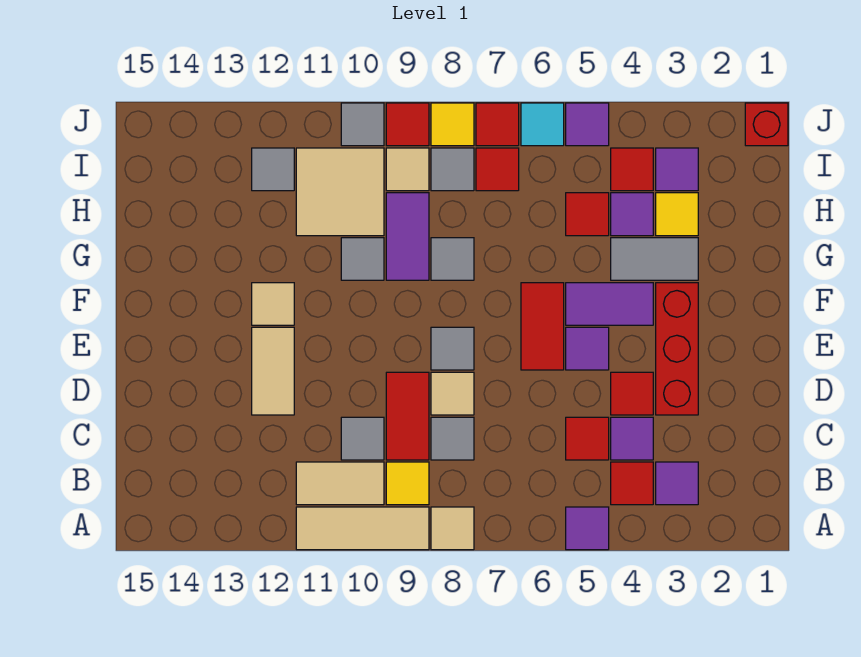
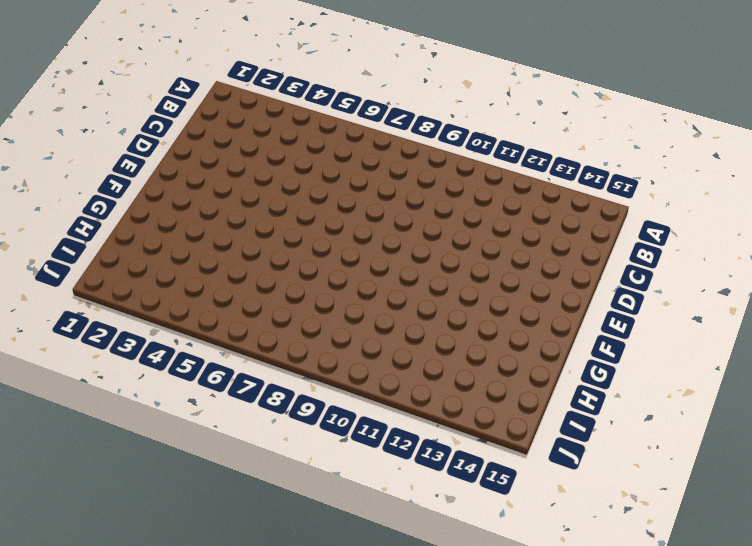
none -> purple 1x1 tile [566,507,609,550]
none -> tan 1x1 tile [431,507,474,550]
none -> tan 1x3 tile [296,507,429,550]
none -> purple 1x1 tile [656,462,698,505]

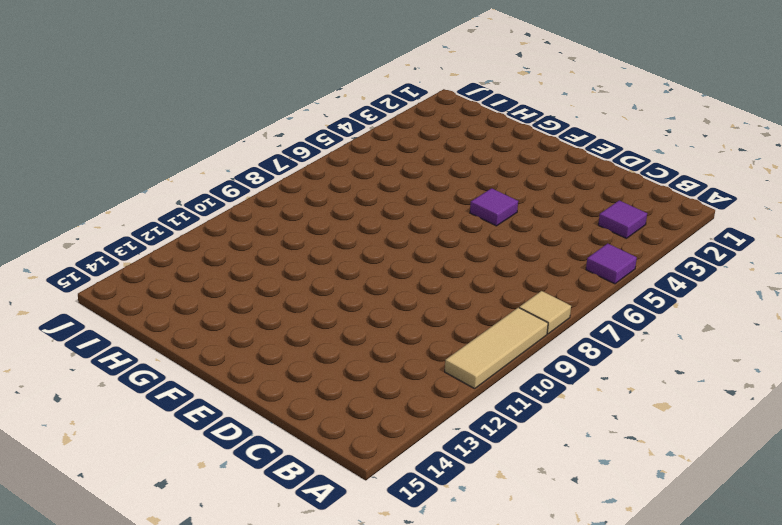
none -> red 1x1 tile [611,462,653,505]
none -> yellow 1x1 tile [386,462,429,505]
none -> tan 1x2 tile [296,462,384,505]
none -> purple 1x1 tile [611,417,653,460]

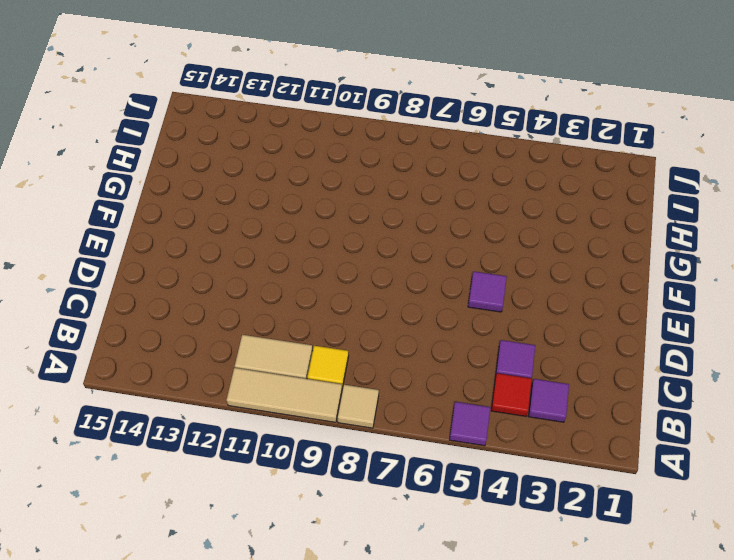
none -> red 1x1 tile [566,417,609,460]
none -> grey 1x1 tile [431,417,474,460]
none -> red 1x2 tile [386,372,429,460]
none -> grey 1x1 tile [341,417,384,460]

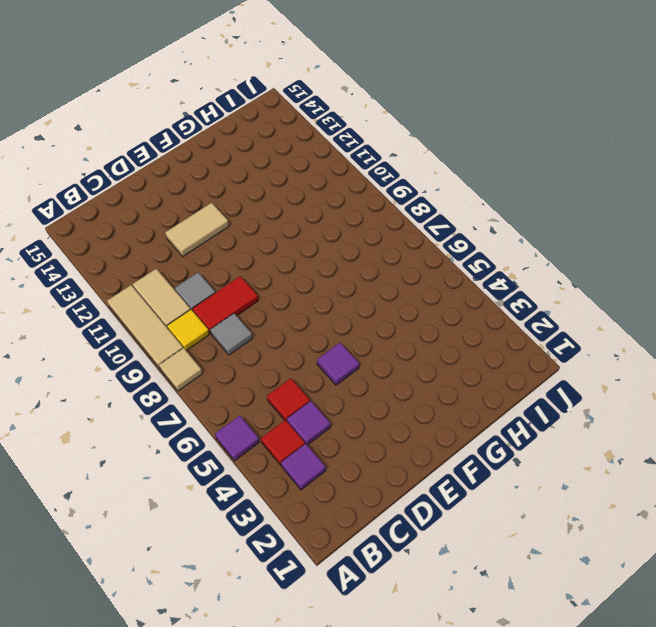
none -> red 1x3 brick [656,283,698,415]
none -> red 1x1 tile [611,372,653,415]
none -> tan 1x1 tile [431,372,474,415]
none -> red 1x2 tile [521,283,564,370]

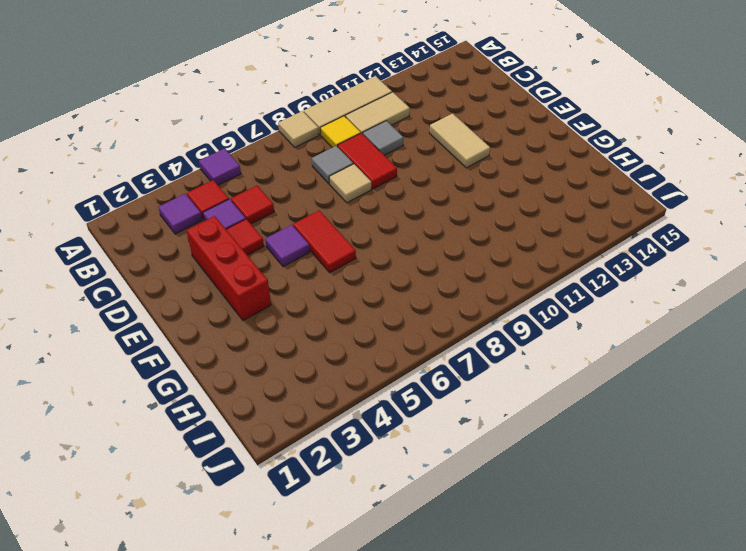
none -> grey 1x1 tile [431,327,474,370]
none -> purple 1x2 tile [566,283,653,325]
none -> tan 1x1 tile [252,283,294,325]
none -> grey 1x2 tile [611,238,698,280]

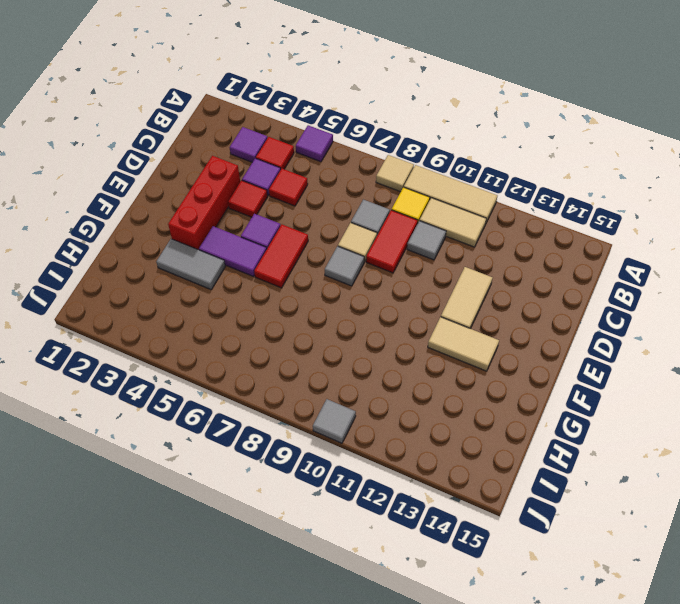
tan 1x2 tile [428,317,499,371] -> tan 1x1 tile [252,283,294,325]
none -> grey 1x1 tile [431,238,474,280]
none -> purple 1x2 tile [386,193,429,280]
none -> grey 1x1 tile [341,238,384,280]
none -> yellow 1x1 tile [656,193,698,236]

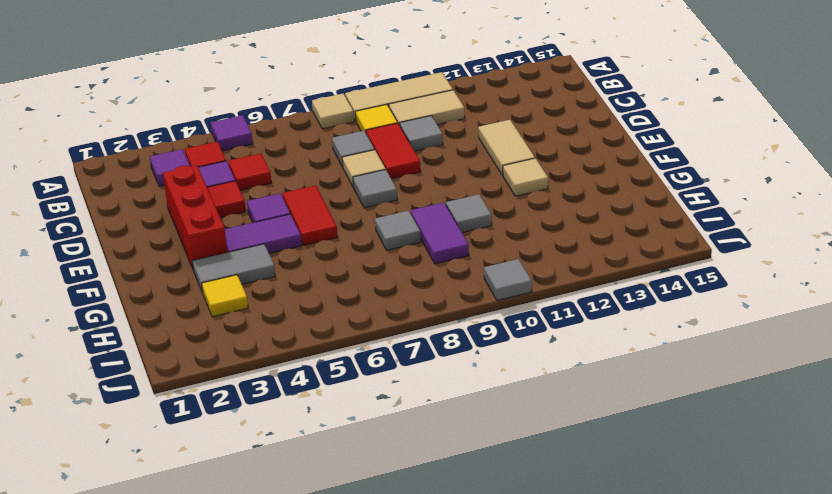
none -> purple 1x1 tile [611,193,653,236]
none -> red 1x1 tile [566,193,609,236]
none -> tan 2x2 tile [296,148,384,236]
none -> purple 1x1 tile [656,148,698,191]

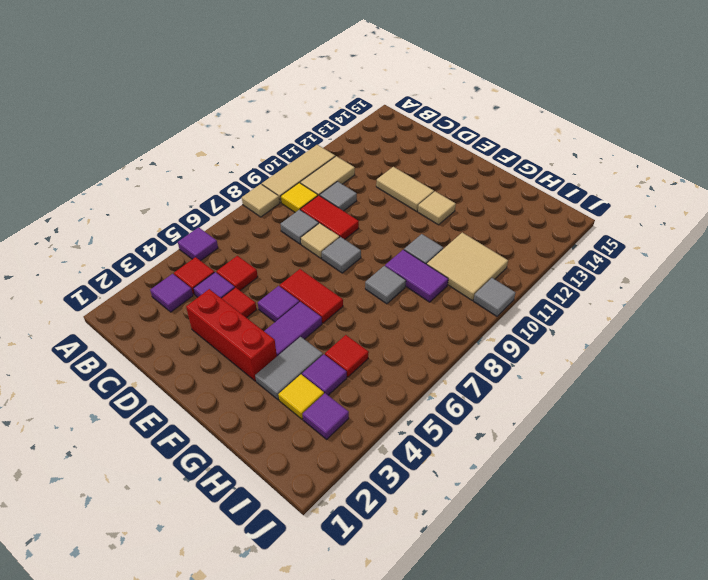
none -> red 1x1 tile [611,148,653,191]
none -> red 1x1 tile [476,148,519,191]
none -> grey 1x1 tile [431,148,474,191]
none -> tan 1x1 tile [386,148,429,191]

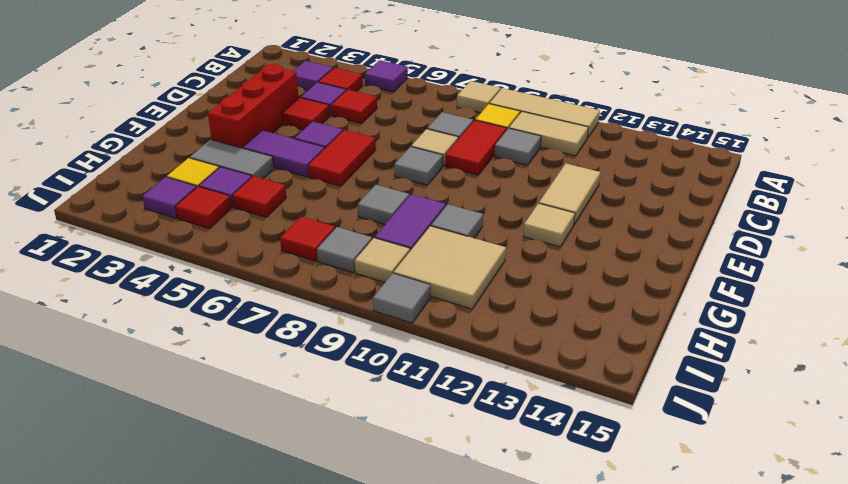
none -> grey 1x1 tile [252,148,294,191]
none -> red 1x1 brick [745,103,788,146]
none -> purple 1x1 tile [566,103,609,146]
none -> cyan 1x1 tile [521,103,564,146]

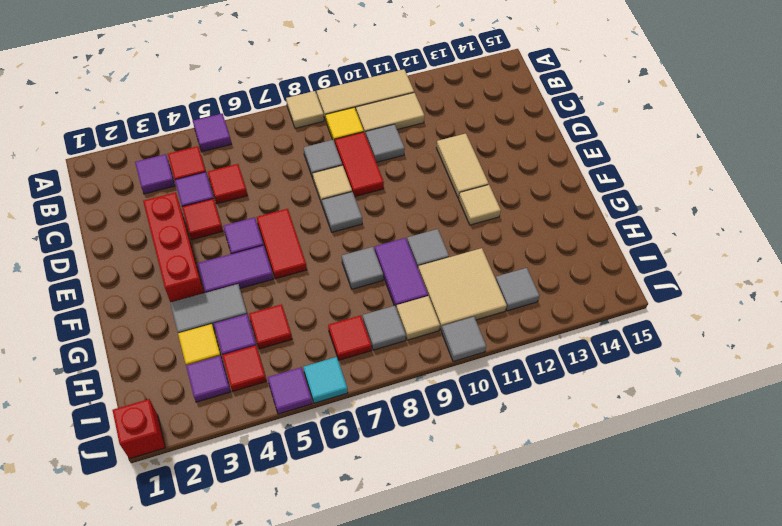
none -> red 1x1 tile [476,103,519,146]
none -> yellow 1x1 tile [431,103,474,146]
none -> red 1x1 tile [386,103,429,146]

